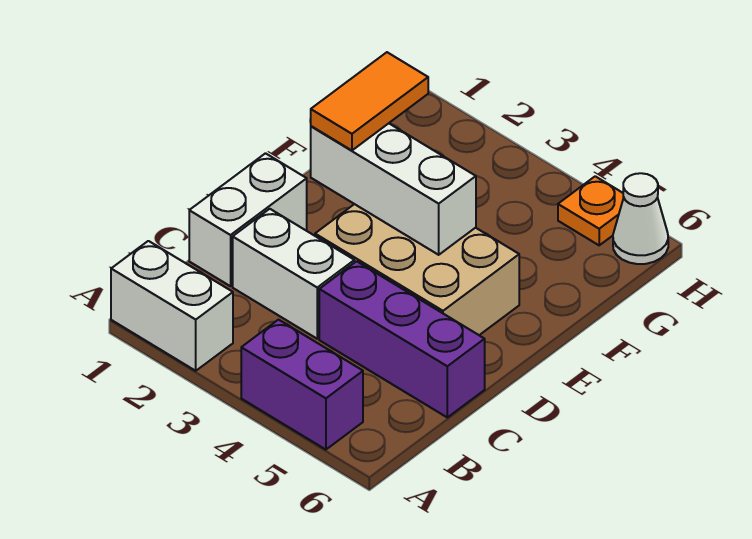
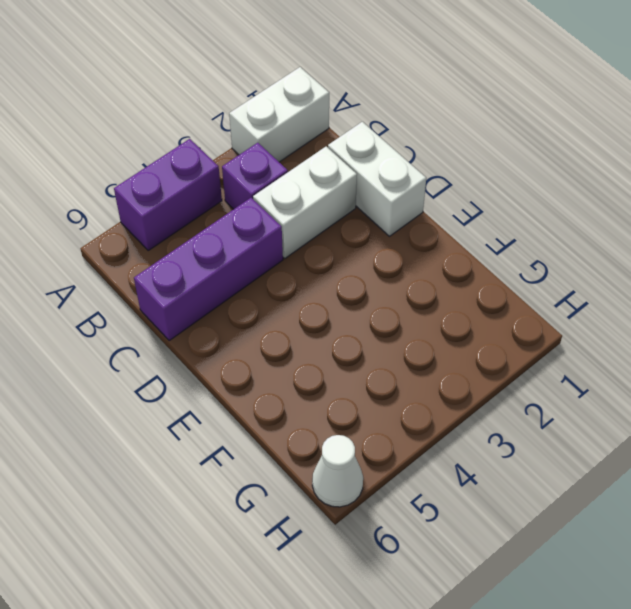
purple 1x1 brick [222,143,288,209] -> none
none -> tan 2x3 brick [315,204,519,335]
none -> orange 1x1 plate [558,176,624,245]

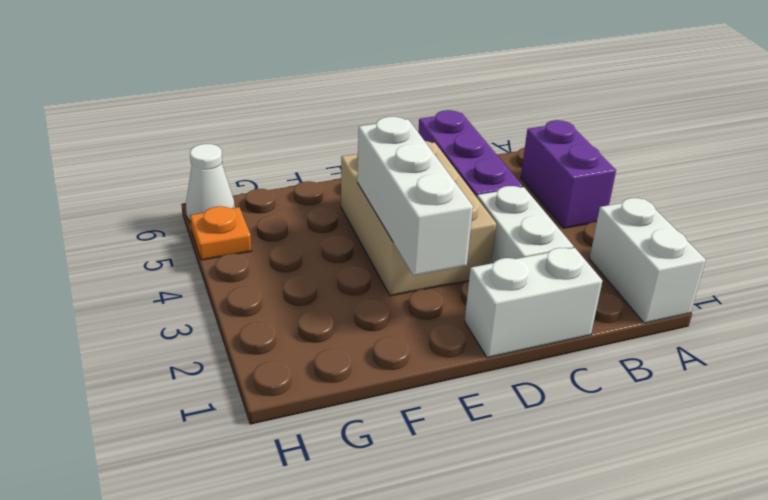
none -> orange 1x2 tile [311,52,428,150]

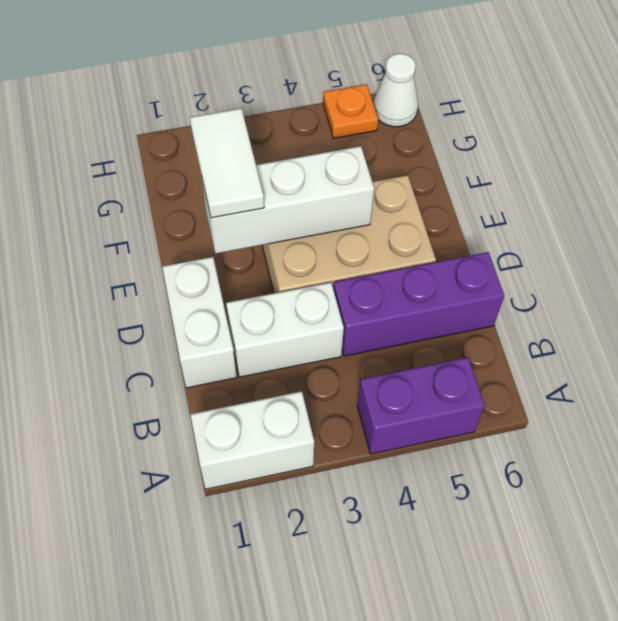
white 1x2 tile [190,108,264,218] -> orange 1x2 tile [311,52,428,150]

